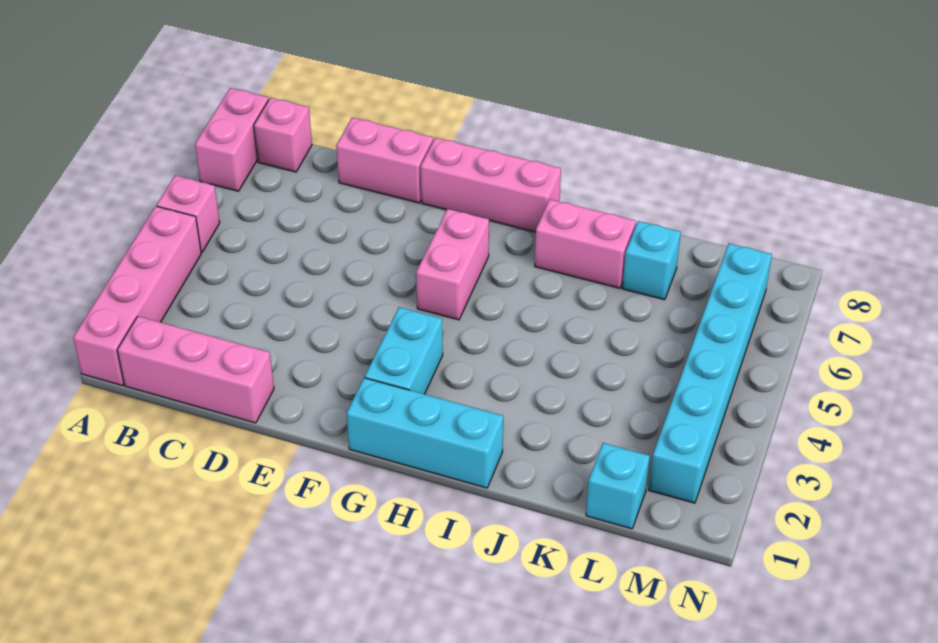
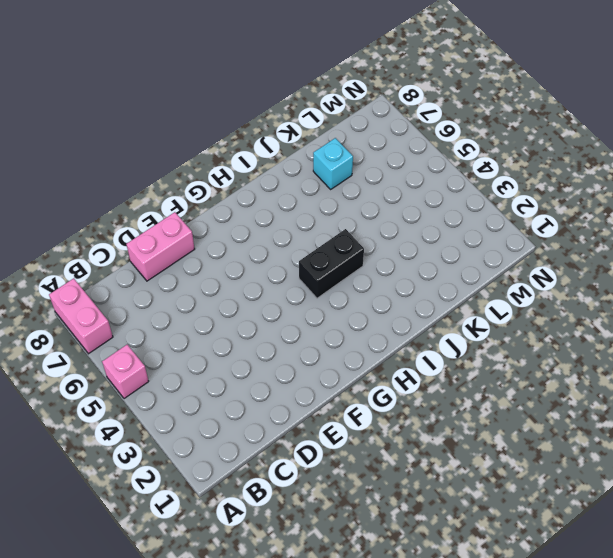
black 1x2 brick [299,229,364,298] -> none
none -> pink 1x4 brick [73,206,201,386]
none -> pink 1x3 brick [118,316,274,423]
none -> pink 1x1 brick [254,98,312,172]

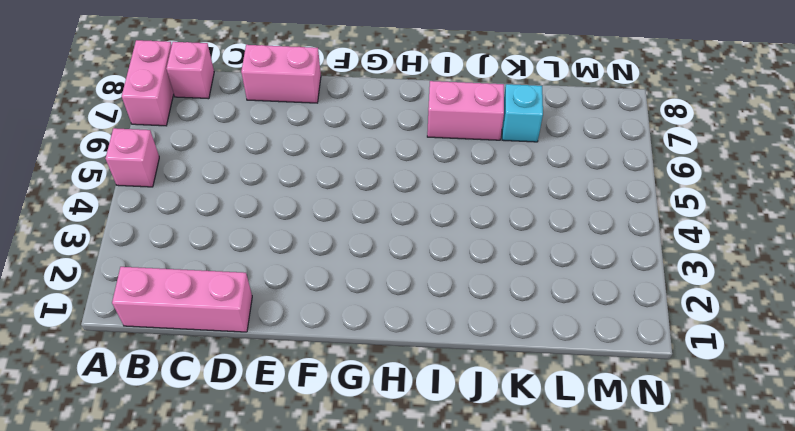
none -> pink 1x4 brick [73,206,201,386]
none -> pink 1x3 brick [421,138,561,232]
none -> cyan 1x3 brick [346,378,503,488]

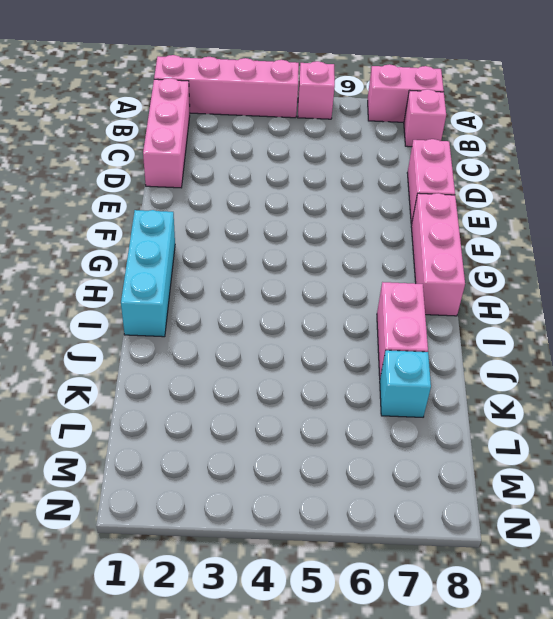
none -> cyan 1x2 brick [365,307,443,394]
none -> pink 1x2 brick [416,209,489,320]
none -> cyan 1x1 brick [586,443,650,529]

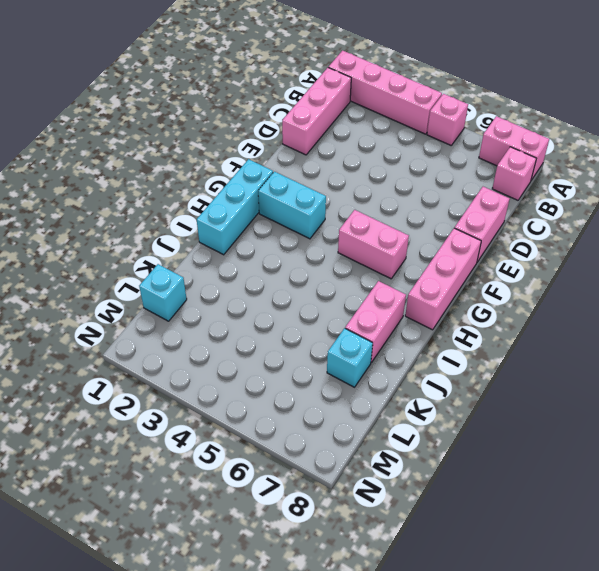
none -> cyan 1x6 brick [649,244,772,503]

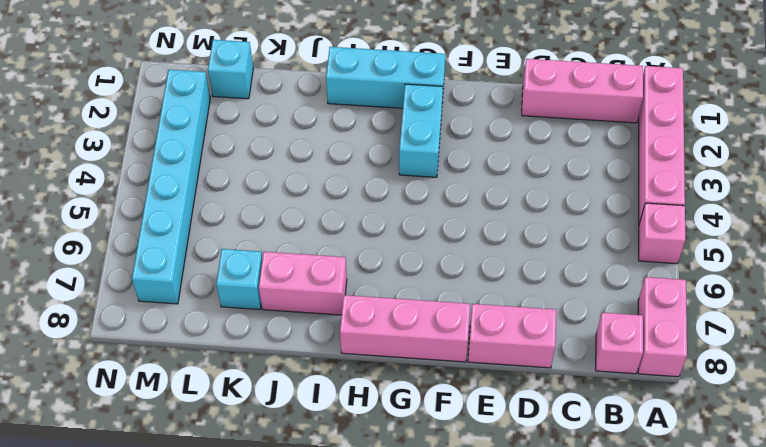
none -> pink 1x2 brick [416,209,489,320]

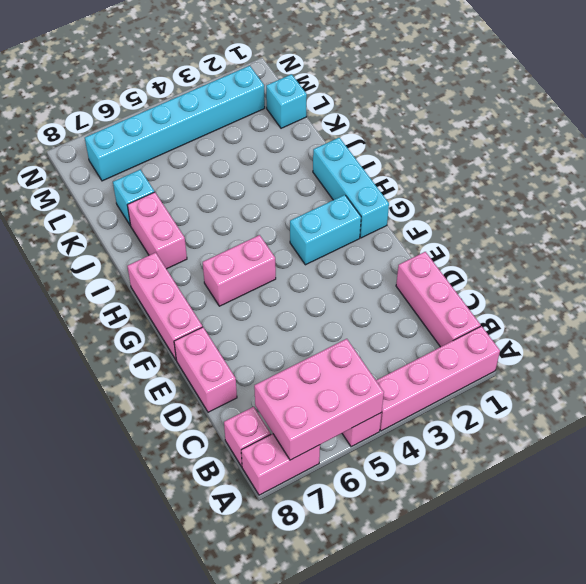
pink 2x3 brick [254,339,384,460] -> none

